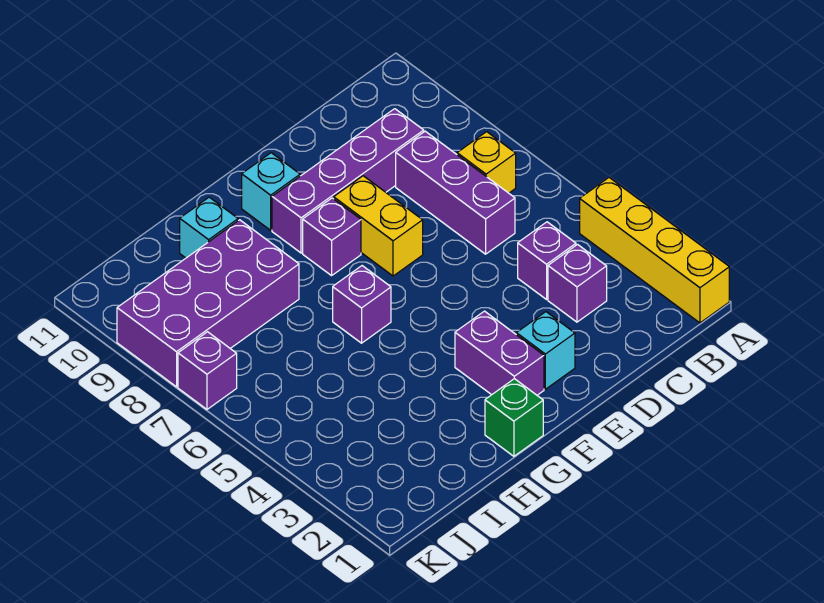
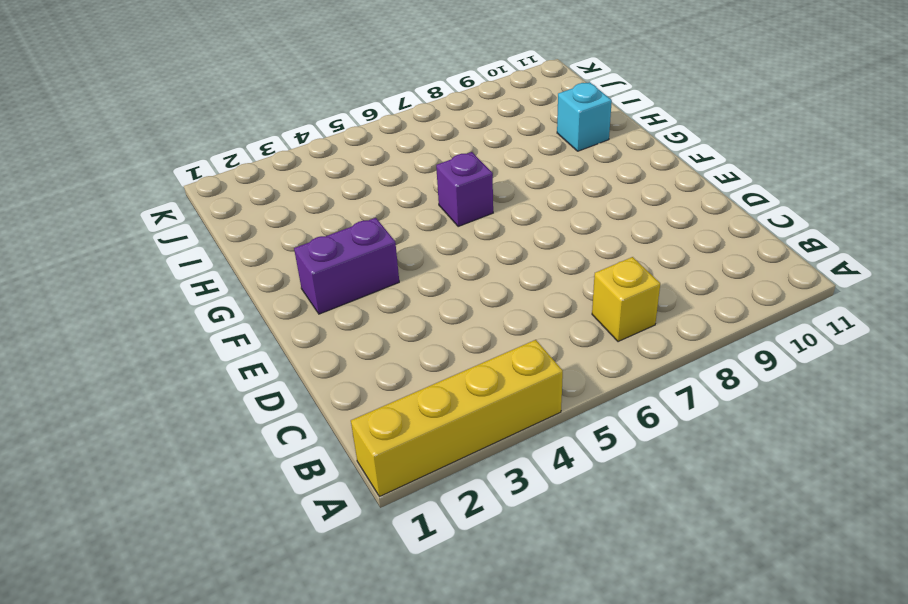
none -> purple 1x1 brick [548,245,607,322]
none -> purple 1x1 brick [518,222,576,299]
none -> purple 1x3 brick [396,131,515,254]

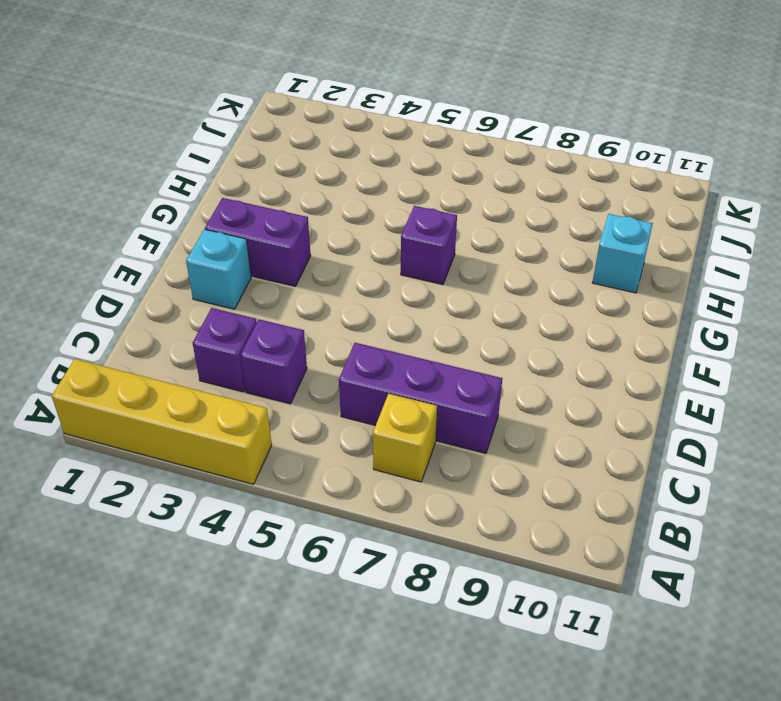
none -> purple 1x4 brick [272,109,424,253]
none -> yellow 1x2 brick [334,176,423,276]
none -> purple 1x1 brick [303,198,361,276]

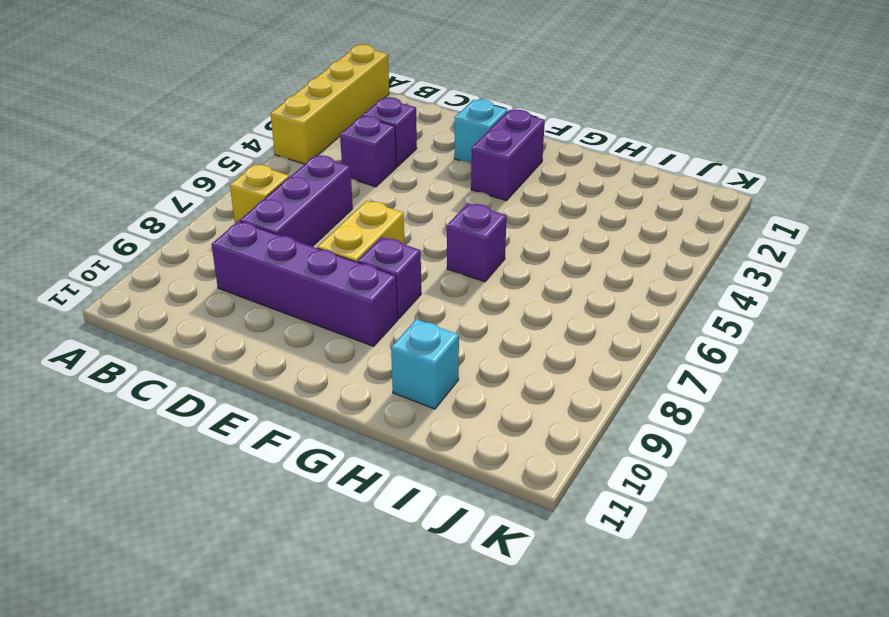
none -> cyan 1x1 brick [242,153,300,230]
none -> green 1x1 brick [485,379,543,456]
none -> purple 2x4 brick [117,220,299,387]

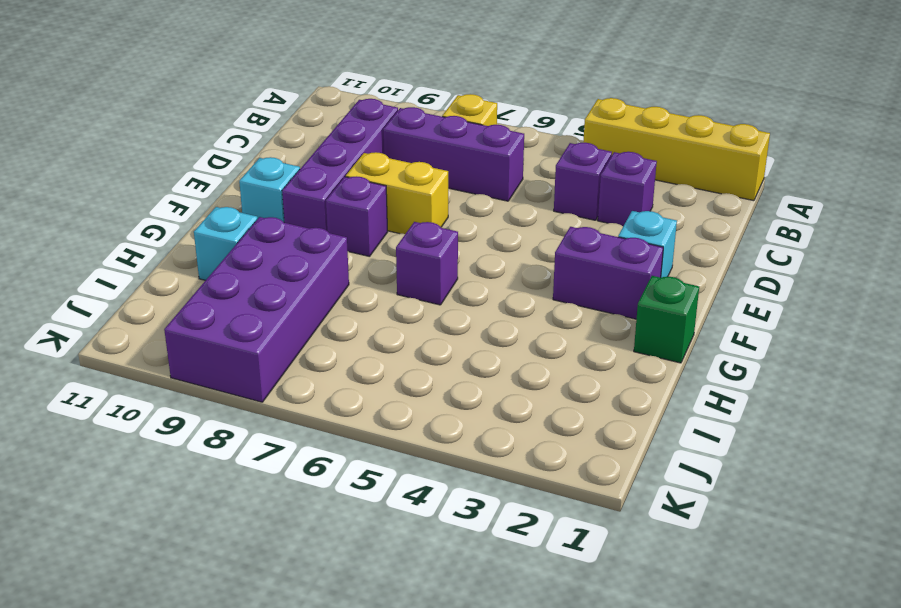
none -> purple 1x1 brick [178,332,237,409]

